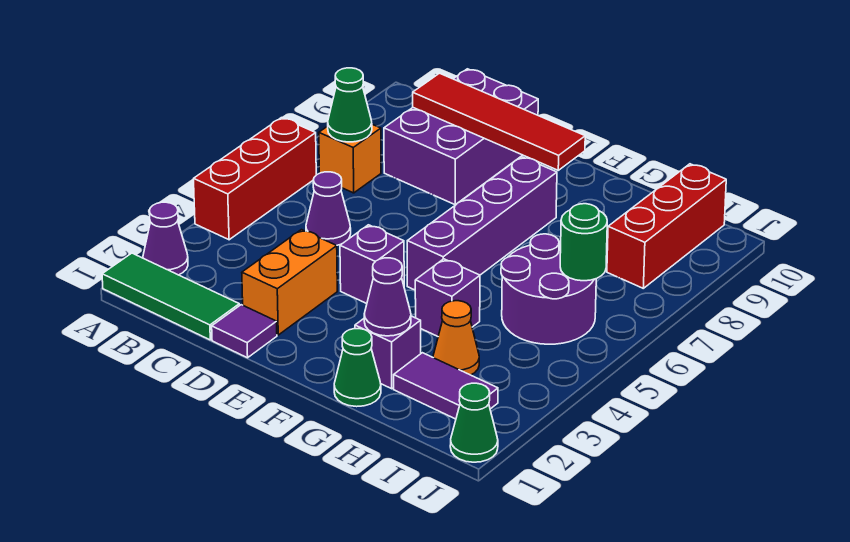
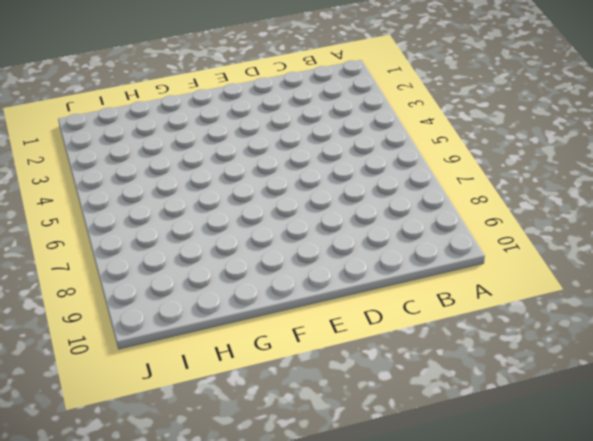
none -> green 1x3 tile [102,253,239,340]
none -> purple 1x1 cone [143,202,188,275]
none -> red 1x3 brick [194,118,316,240]

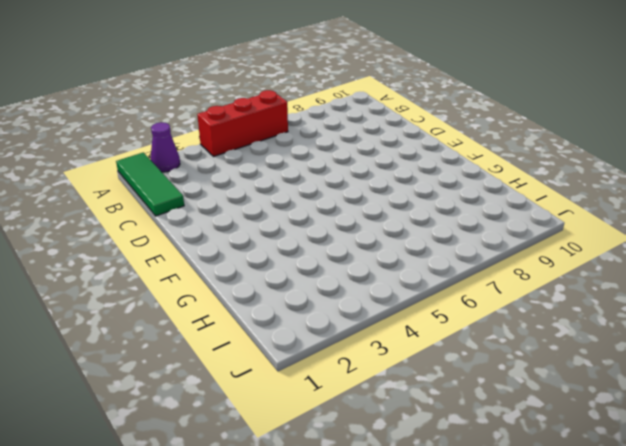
none -> orange 1x1 brick [319,124,381,193]
none -> purple 1x1 cone [306,172,351,245]
none -> purple 2x3 brick [384,69,538,205]

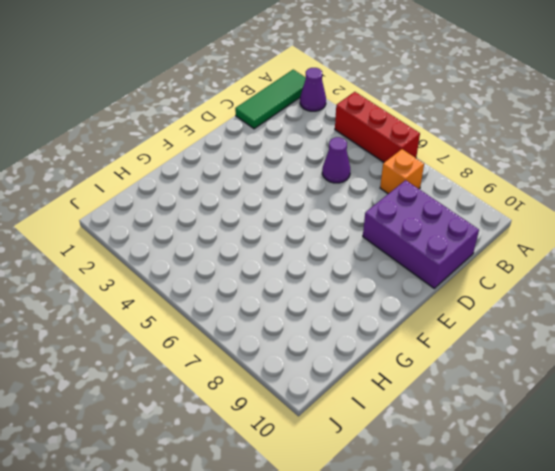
none -> purple 1x1 tile [212,305,277,358]
none -> orange 1x2 brick [242,230,337,335]
none -> purple 1x1 brick [340,225,404,304]

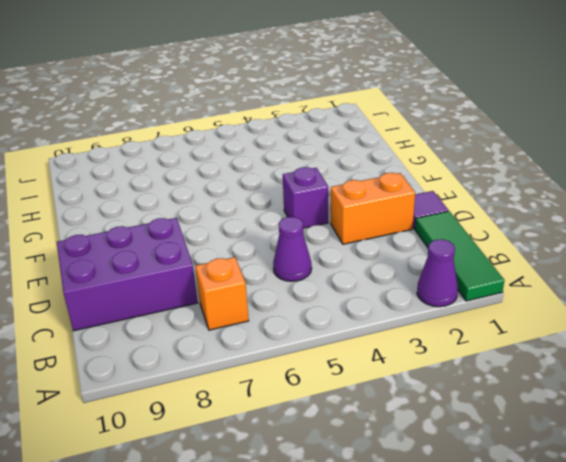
none -> red 1x3 brick [194,118,316,240]
none -> purple 1x4 brick [407,157,557,290]
none -> green 1x1 cone [334,329,381,407]

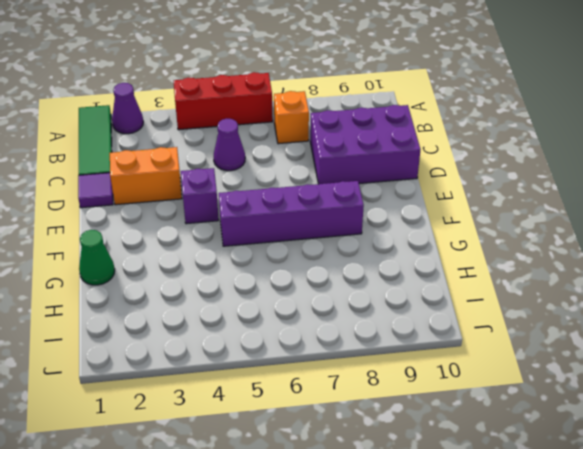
none -> purple 1x1 brick [355,316,421,389]
none -> purple 1x1 brick [415,259,480,336]
none -> purple 1x2 tile [394,353,498,419]

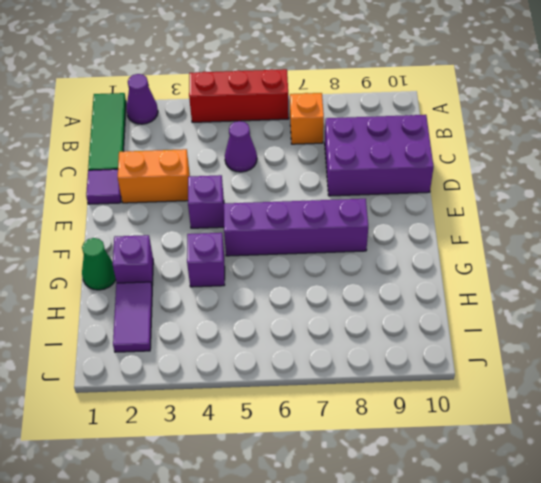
none -> orange 1x1 cone [433,301,479,375]
none -> purple 2x2 round brick [501,234,596,344]
none -> red 1x3 brick [607,164,726,288]

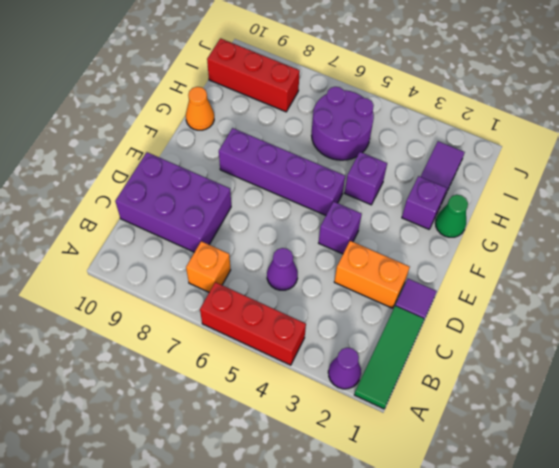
orange 1x1 cone [186,87,214,130] -> orange 1x1 cone moved to [433,301,479,375]
none -> green 1x1 cone [450,383,498,462]
none -> green 1x1 cone [328,68,372,142]
none -> red 1x4 tile [413,73,585,170]

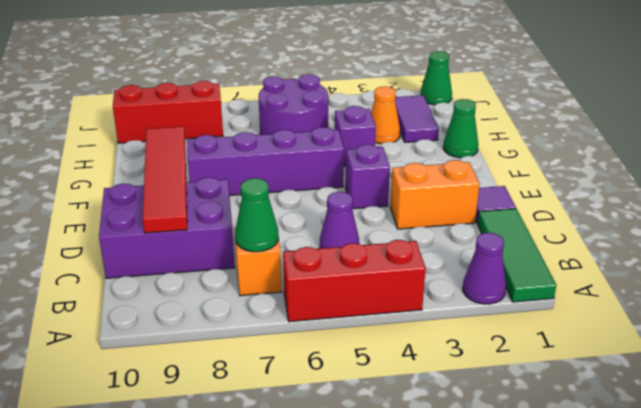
none -> purple 1x1 brick [355,316,421,389]
none -> purple 1x1 cone [364,258,411,336]
none -> green 1x1 round brick [560,204,607,281]

